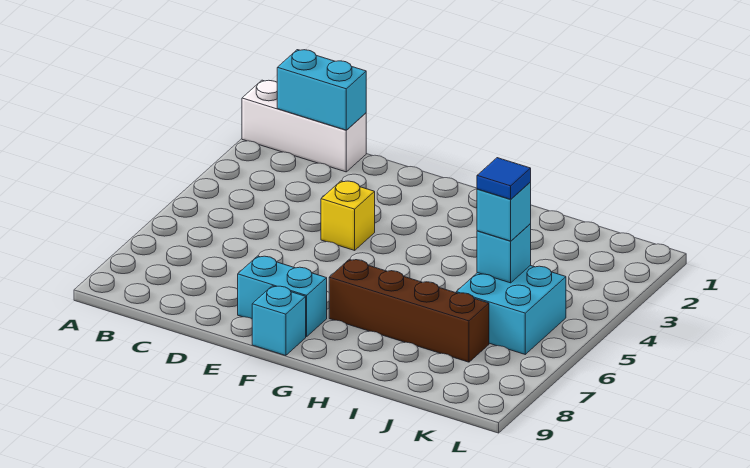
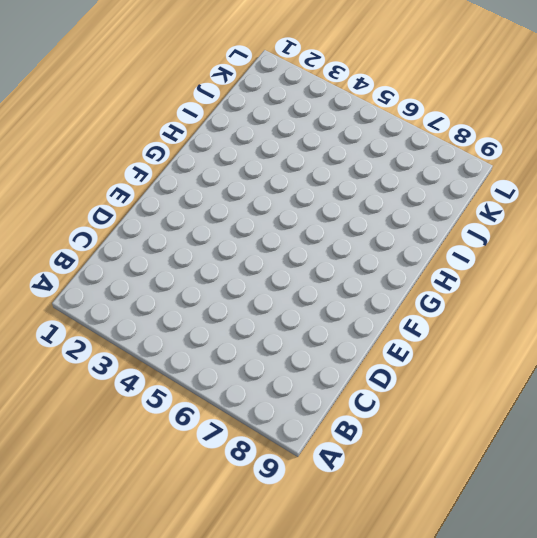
none -> white 1x3 brick [242,80,366,172]
none -> yellow 1x1 brick [321,181,375,250]

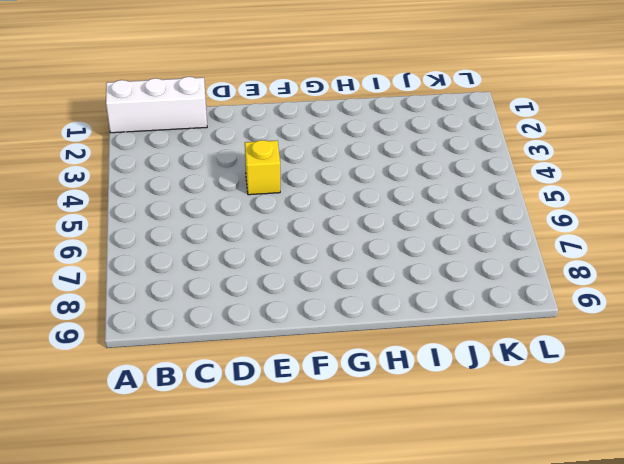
none -> cyan 1x2 brick [238,256,327,337]
none -> cyan 1x1 brick [252,286,306,356]

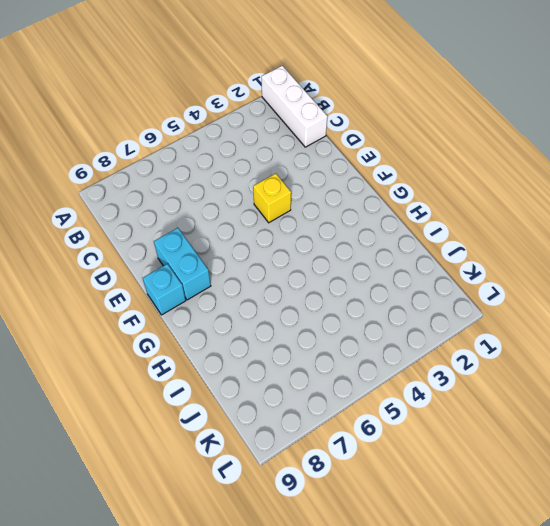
none -> brown 1x4 brick [329,259,489,362]
none -> cyan 2x2 brick [456,265,566,354]

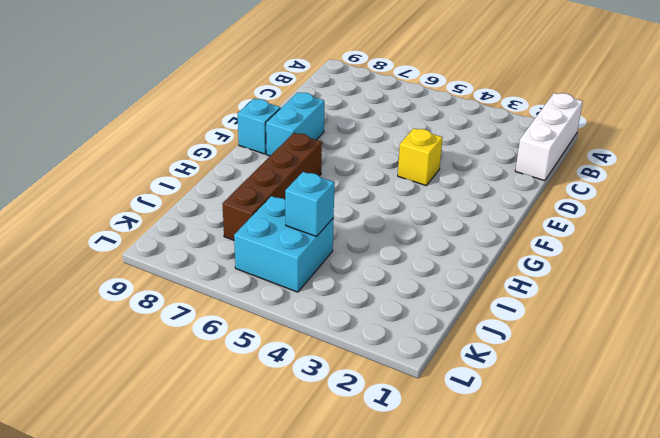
none -> cyan 1x2 brick [277,50,366,130]
none -> cyan 1x1 brick [477,182,531,241]

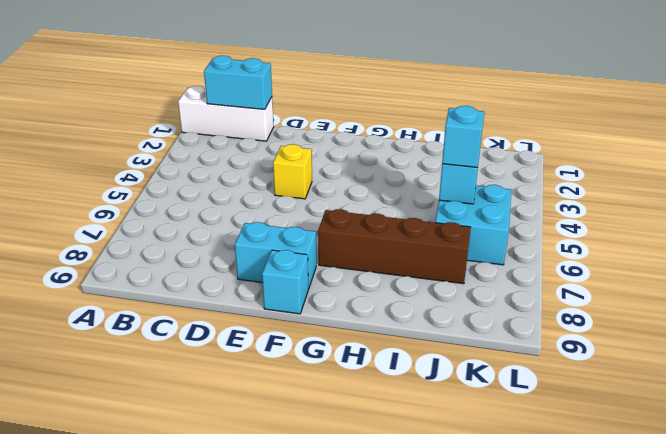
none -> blue 1x1 tile [477,158,531,199]

